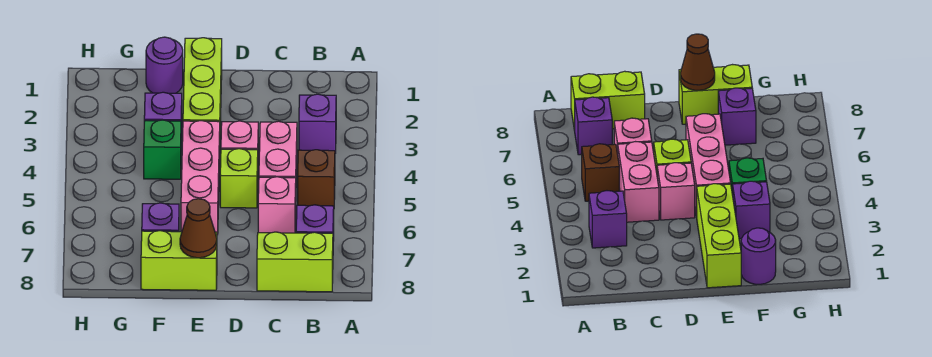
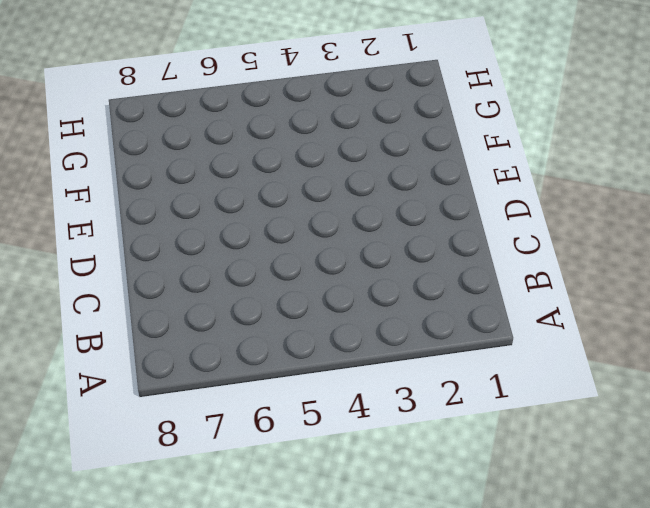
none -> purple 1x1 brick [299,94,336,153]
none -> brown 1x1 brick [298,150,335,206]
none -> purple 1x1 brick [296,205,334,241]

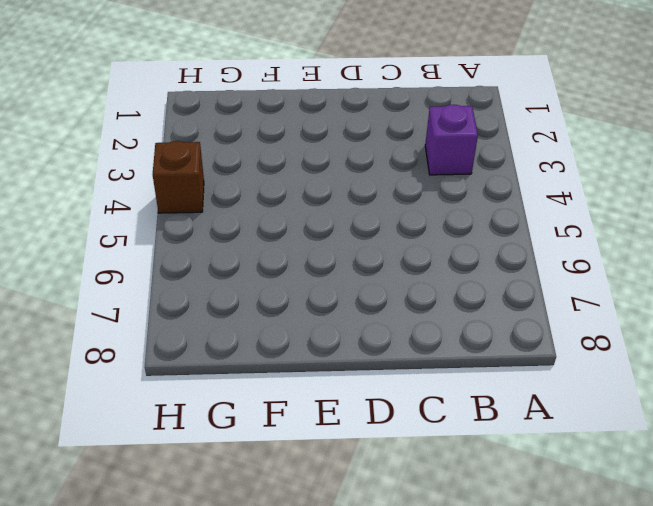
brown 1x1 brick [153,141,204,213] -> brown 1x1 brick moved to [298,150,335,206]
none -> purple 1x1 brick [296,205,334,241]
none -> lime 1x2 brick [257,232,333,292]
none -> pink 1x2 brick [259,121,297,178]

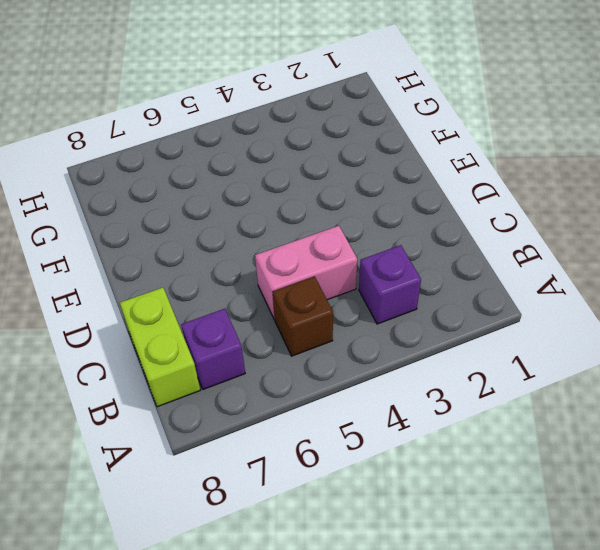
none -> pink 1x1 brick [258,177,296,233]
none -> pink 1x1 brick [221,121,258,150]
none -> lime 1x1 brick [220,149,258,208]

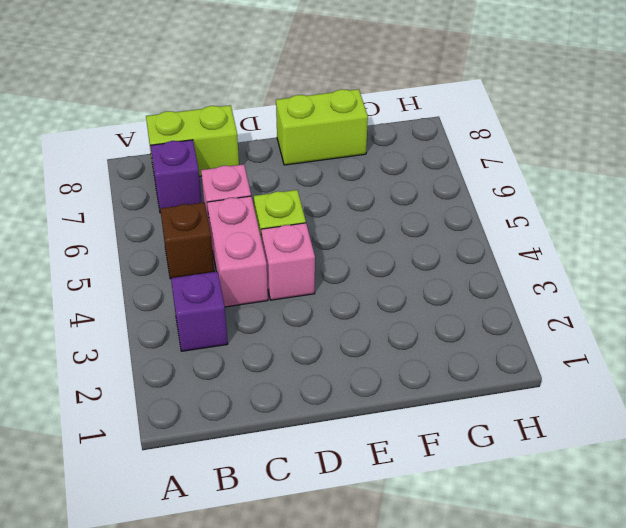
none -> lime 1x3 brick [183,38,222,122]
none -> pink 1x3 brick [181,121,220,235]
none -> purple 1x1 round brick [146,37,183,93]

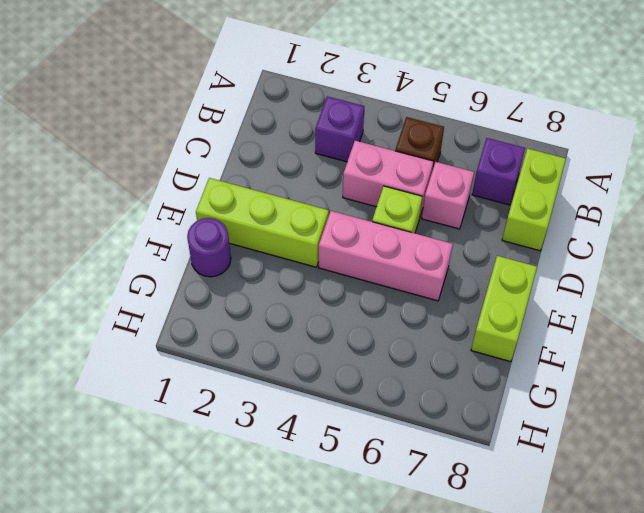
none -> pink 1x1 brick [221,121,258,150]
none -> purple 1x1 brick [144,92,182,138]
none -> green 1x1 brick [144,120,181,179]

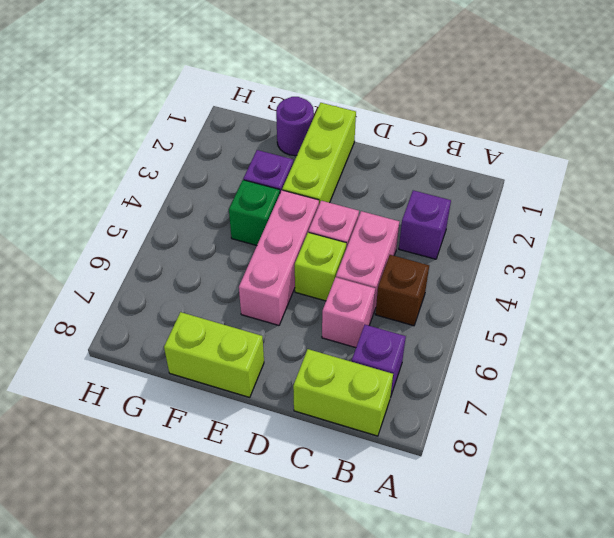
none -> purple 1x1 brick [142,203,179,232]
none -> brown 1x1 cone [180,199,217,258]

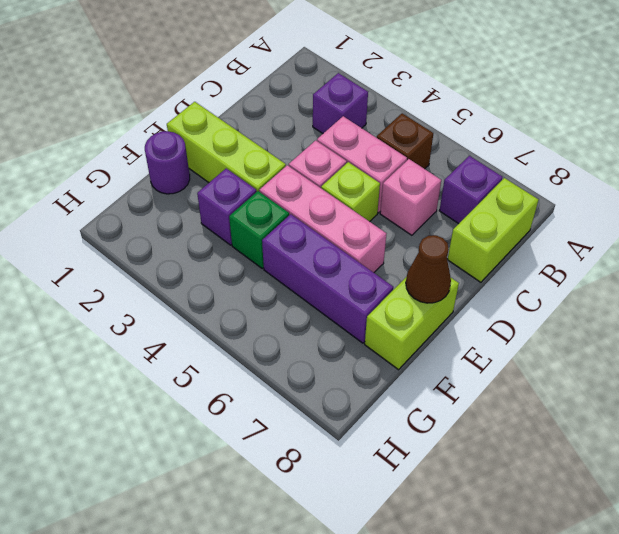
purple 1x3 brick [262,214,393,343] -> purple 1x1 brick [142,203,179,232]

